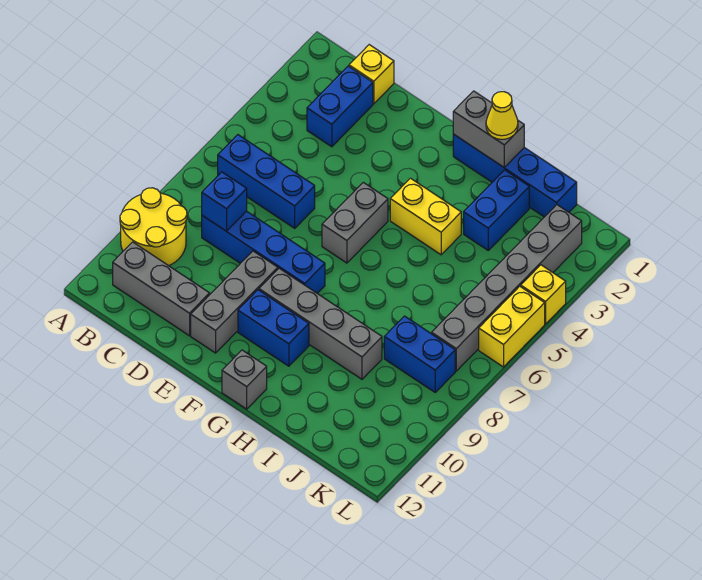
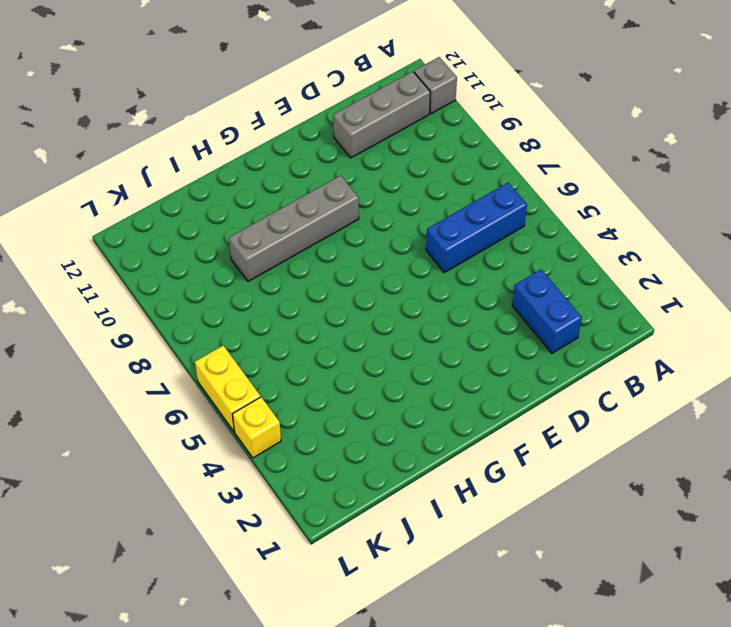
grey 1x1 brick [414,57,457,114] -> grey 1x1 brick moved to [222,350,267,409]
none -> yellow 2x2 round brick [120,188,187,266]
none -> yellow 1x1 brick [349,45,394,104]
none -> blue 1x4 brick [202,211,325,293]

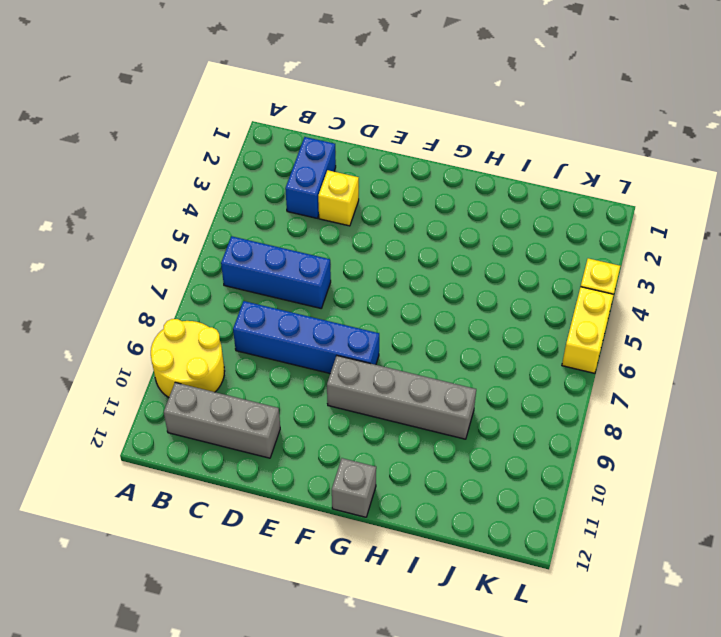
yellow 1x1 brick [318,170,359,226] -> yellow 1x1 brick moved to [349,45,394,104]
none -> grey 1x3 brick [191,251,278,353]
none -> grey 1x2 brick [322,182,388,263]
none -> blue 1x2 brick [238,290,309,366]

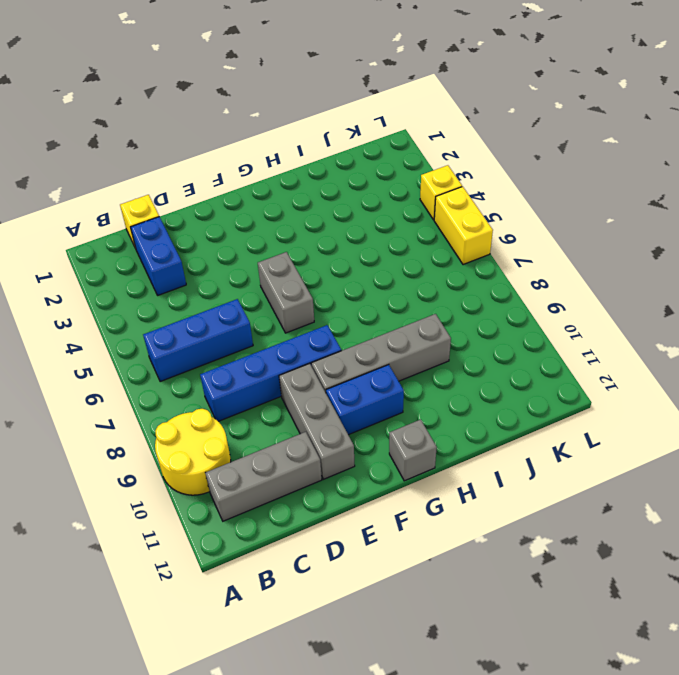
none -> blue 1x4 brick [453,134,577,217]
none -> yellow 1x2 brick [390,178,461,255]
none -> blue 1x2 brick [464,170,529,250]

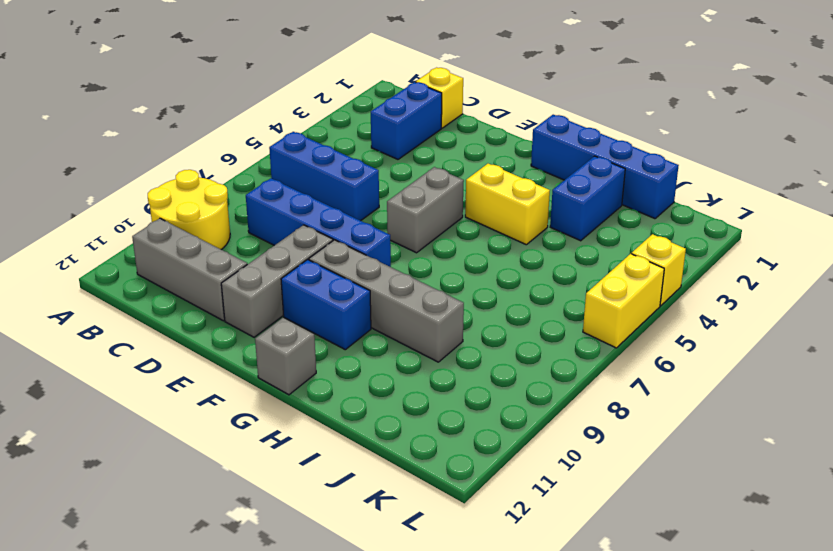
none -> blue 1x2 brick [384,316,455,392]
none -> grey 1x6 brick [432,205,582,371]
none -> blue 1x1 brick [202,172,247,231]

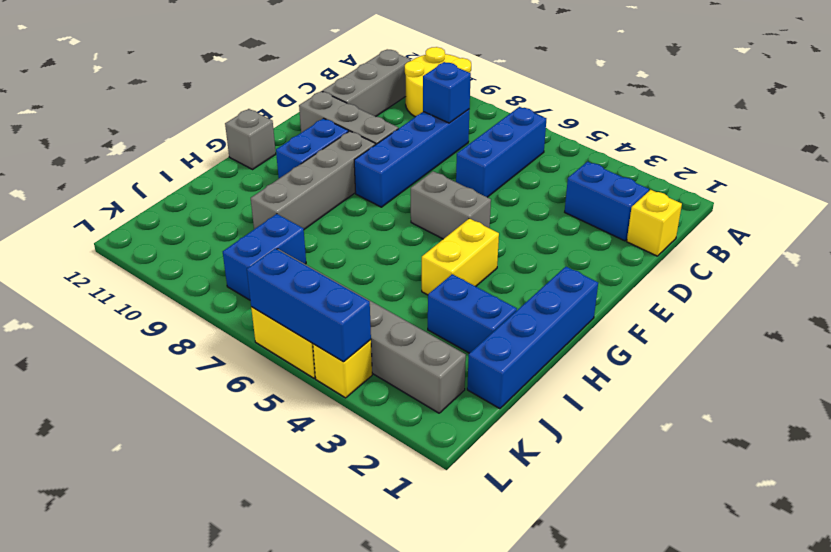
blue 1x3 brick [247,248,371,362] -> none
none -> grey 1x2 brick [453,91,524,168]
none -> yellow 1x1 cone [486,92,518,139]

